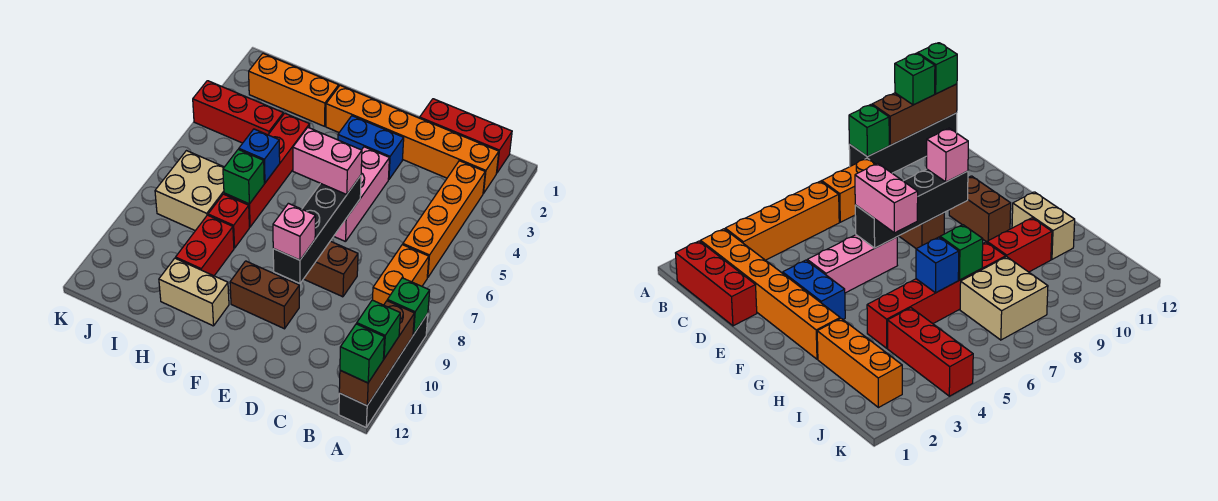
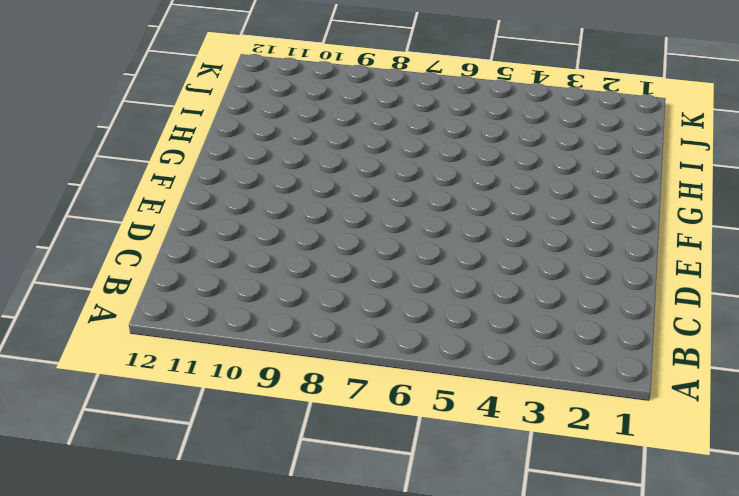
none -> black 1x4 brick [339,314,428,427]
none -> red 1x3 brick [420,99,512,173]
none -> orange 1x6 brick [326,85,499,194]

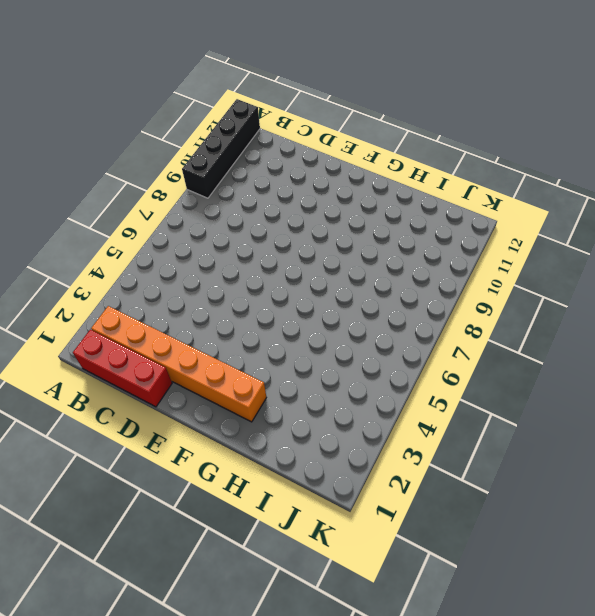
none -> orange 1x4 brick [403,161,485,278]
none -> orange 1x2 brick [373,245,429,305]
none -> brown 1x2 brick [304,241,358,297]

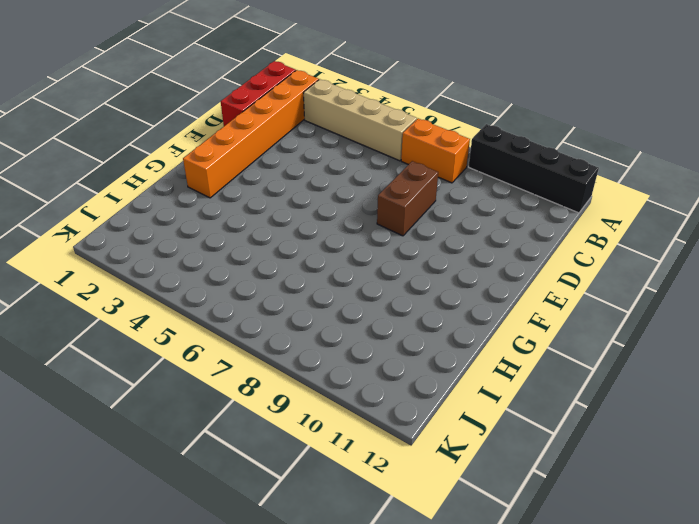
tan 1x4 brick [303,79,417,161] -> orange 1x4 brick [403,161,485,278]
none -> blue 1x2 brick [338,116,404,180]
none -> pink 1x3 brick [334,147,389,242]
none -> brown 1x2 brick [230,261,299,329]

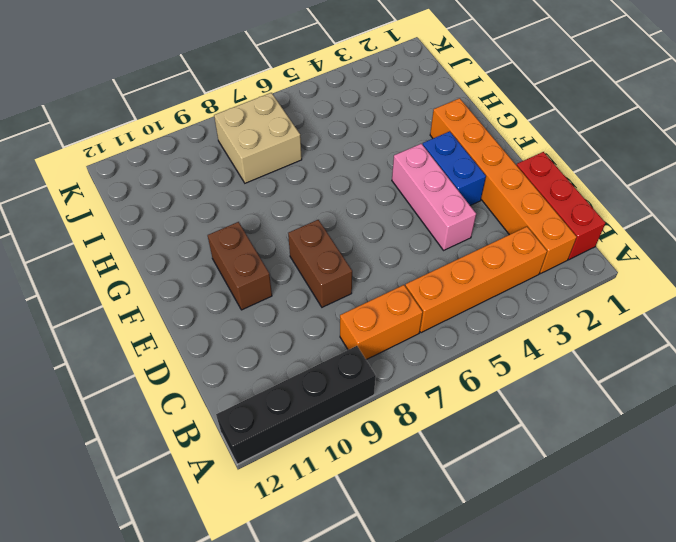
pink 1x3 brick [392,144,476,250] -> pink 1x3 brick turned to [334,147,389,242]
none -> tan 1x2 brick [159,258,229,326]
none -> orange 1x3 brick [249,53,339,126]
none -> red 1x4 brick [224,113,310,227]

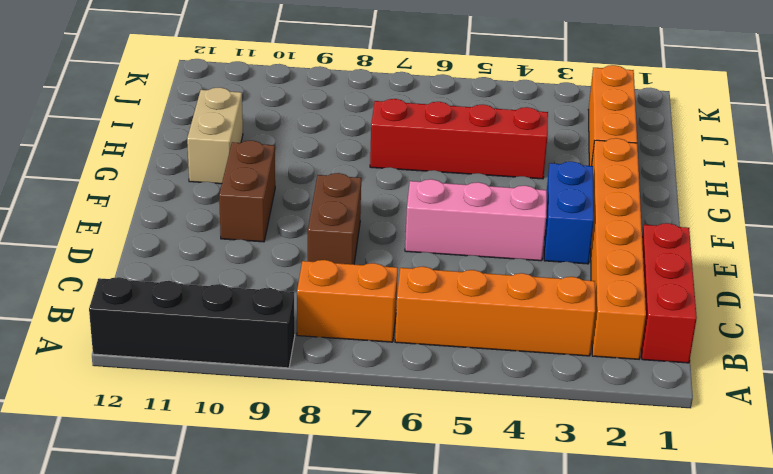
none -> red 1x1 brick [208,194,249,248]
none -> red 1x2 brick [176,215,234,276]
none -> red 1x3 brick [193,81,283,143]

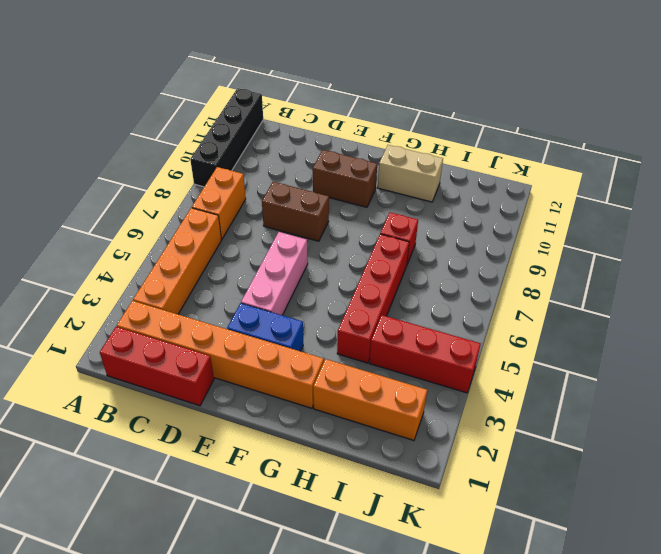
none -> red 1x2 brick [176,215,234,276]
none -> tan 2x2 brick [155,151,224,231]
none -> green 1x1 brick [387,278,430,335]

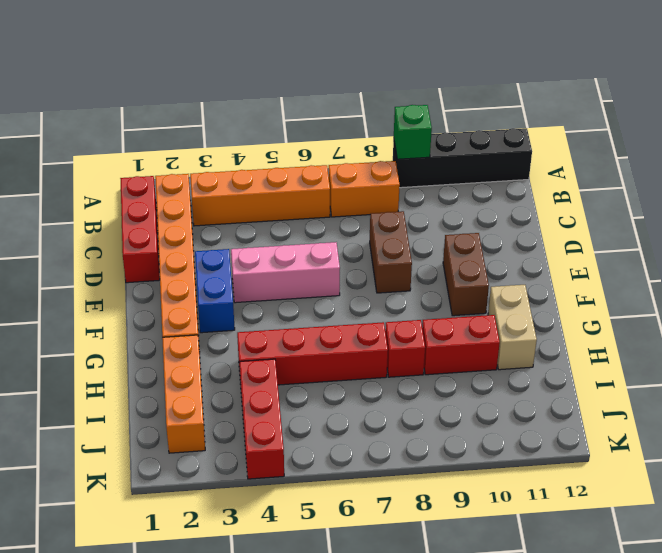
none -> tan 2x2 brick [155,151,224,231]
none -> brown 1x3 brick [339,301,414,406]
none -> black 1x4 brick [273,176,361,283]

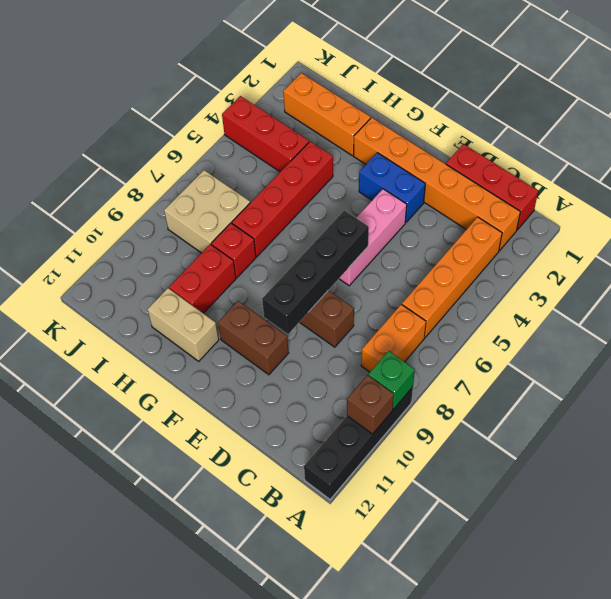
brown 1x1 brick [347,375,394,434] -> brown 1x3 brick [339,301,414,406]
none -> blue 1x1 brick [239,129,280,183]
none -> green 1x1 brick [223,150,264,204]
none -> green 1x1 brick [357,300,400,359]

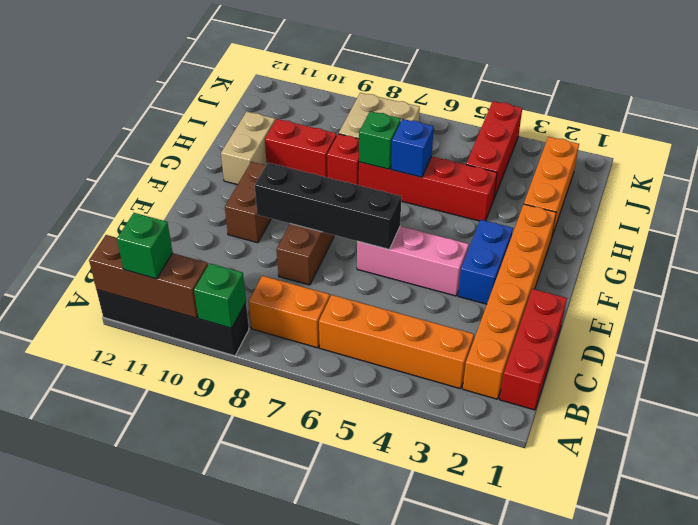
none -> green 1x1 brick [340,324,385,383]
none -> pink 1x2 brick [293,128,362,194]
none -> pink 1x1 brick [273,203,315,260]

